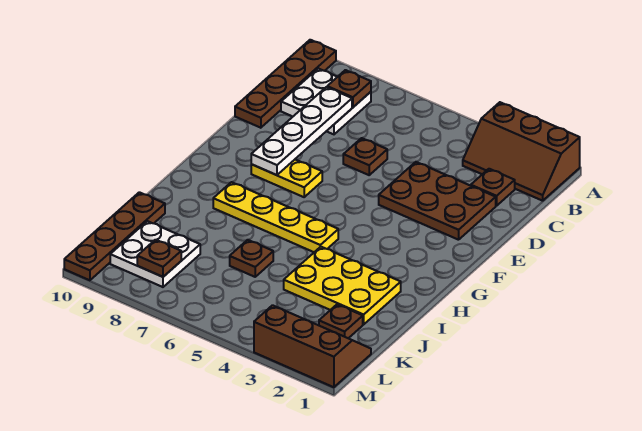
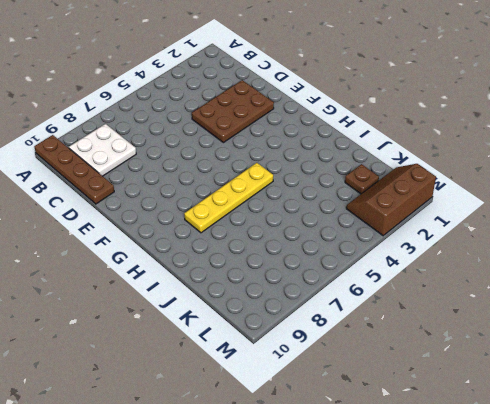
none -> brown 2x3 slope [463,102,580,201]
none -> brown 1x1 plate [471,169,515,206]
none -> brown 1x1 plate [343,138,387,175]

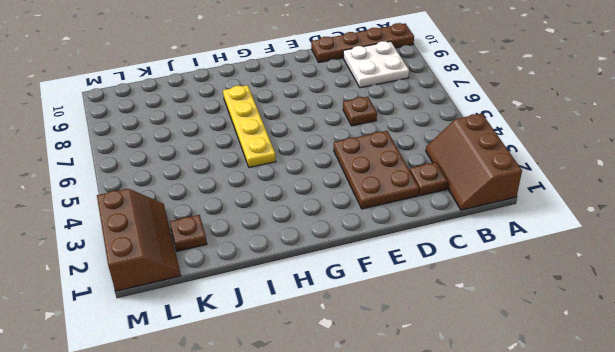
none -> yellow 1x2 plate [251,160,322,197]
none -> yellow 2x3 plate [284,247,401,324]
none -> brown 1x1 plate [230,240,273,277]

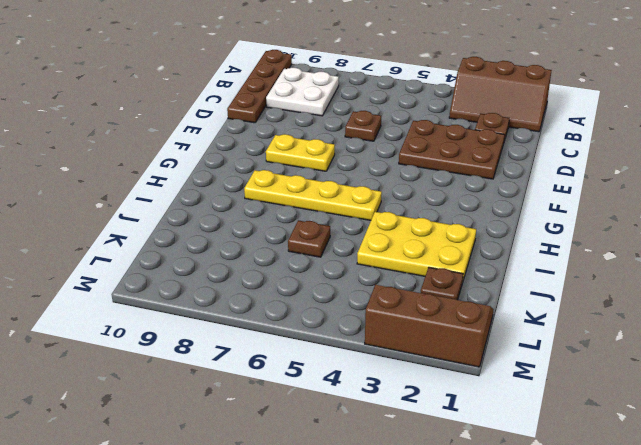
none -> brown 1x4 plate [64,192,165,280]
none -> white 2x2 plate [110,221,200,287]
none -> brown 1x1 plate [327,70,371,107]

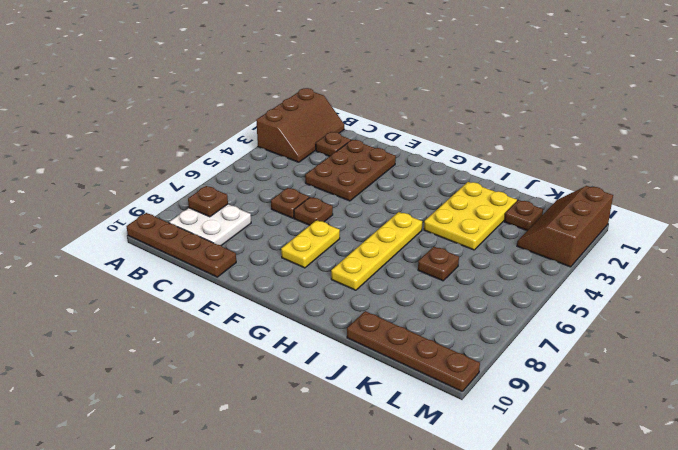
brown 1x1 plate [294,197,333,225] -> brown 1x1 plate moved to [137,240,181,277]
none -> white 2x2 plate [110,221,200,287]
none -> white 1x4 plate [251,87,352,175]

